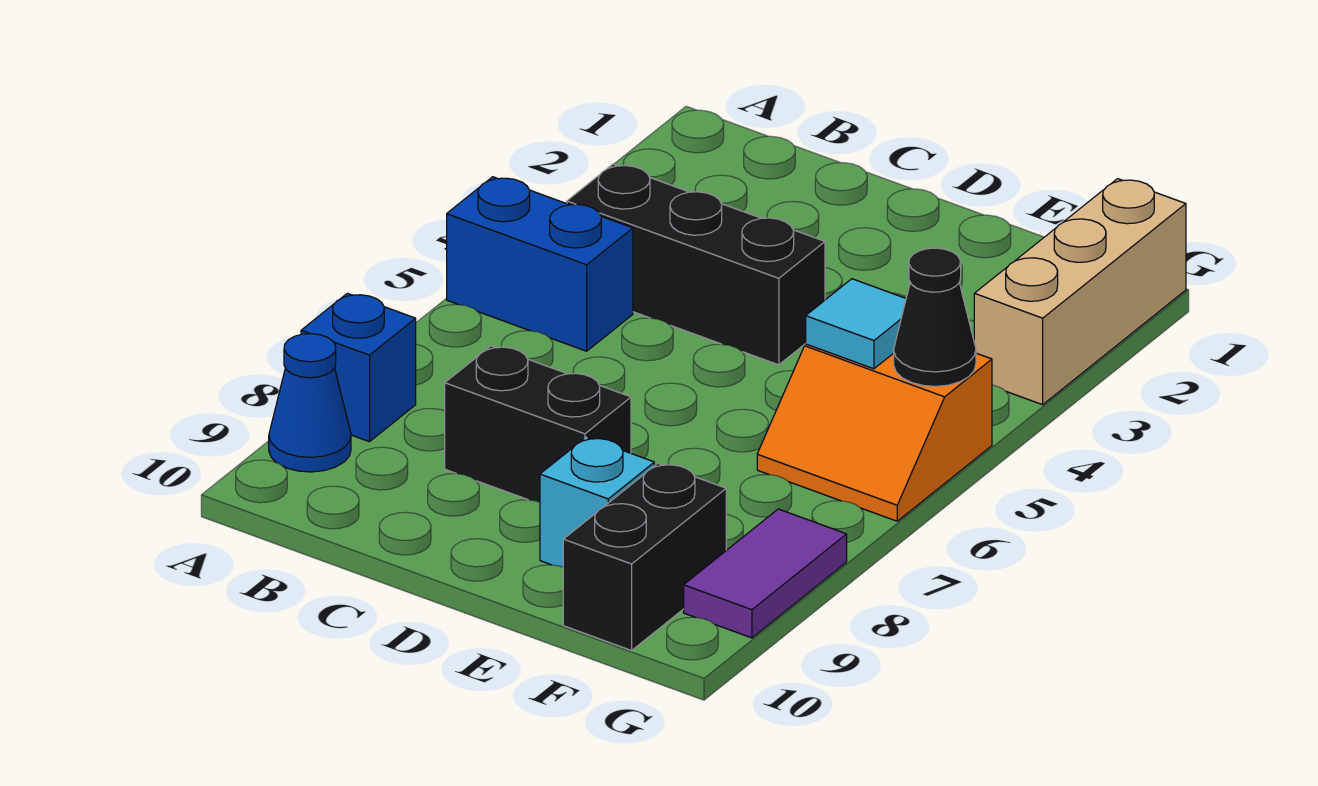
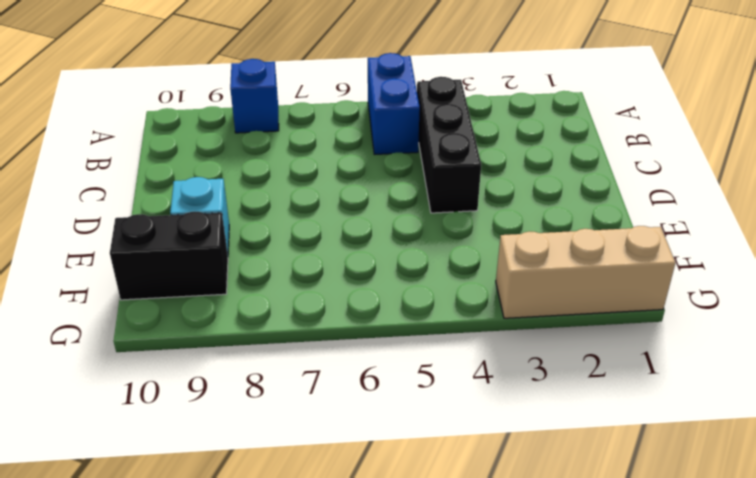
none -> blue 1x1 cone [269,334,351,472]
none -> black 1x2 brick [445,346,631,502]
none -> orange 2x2 slope [757,344,992,521]

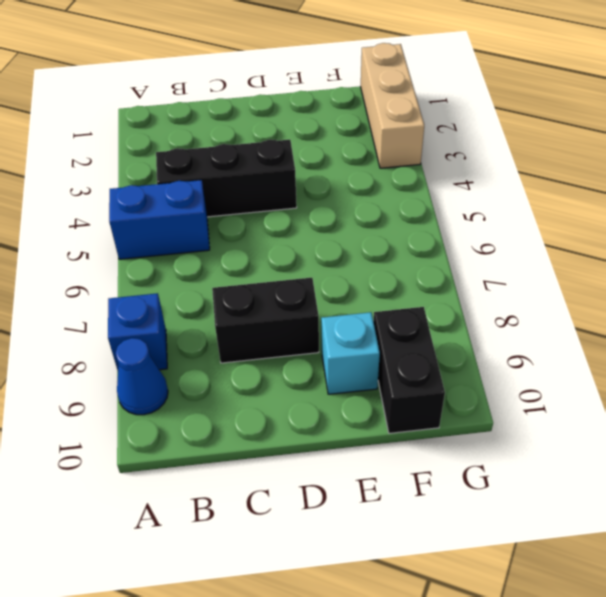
none -> orange 2x2 slope [757,344,992,521]
none -> purple 1x2 tile [684,509,847,638]
none -> cyan 1x1 tile [806,279,906,369]

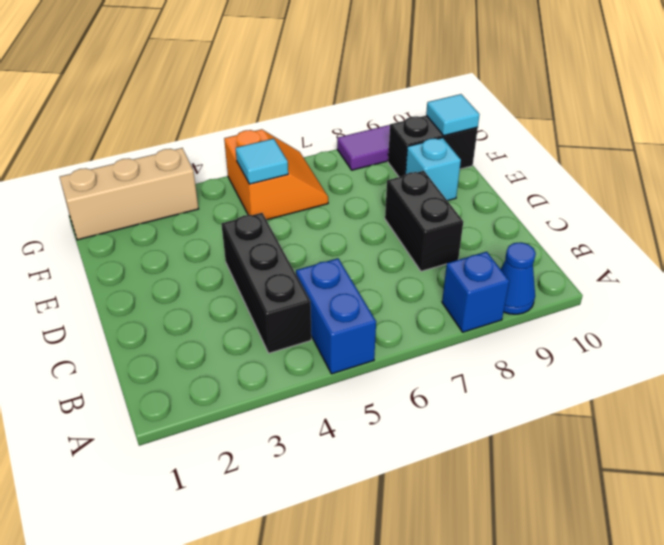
cyan 1x1 tile [426,94,480,136] -> none
none -> black 1x1 cone [894,248,976,386]

